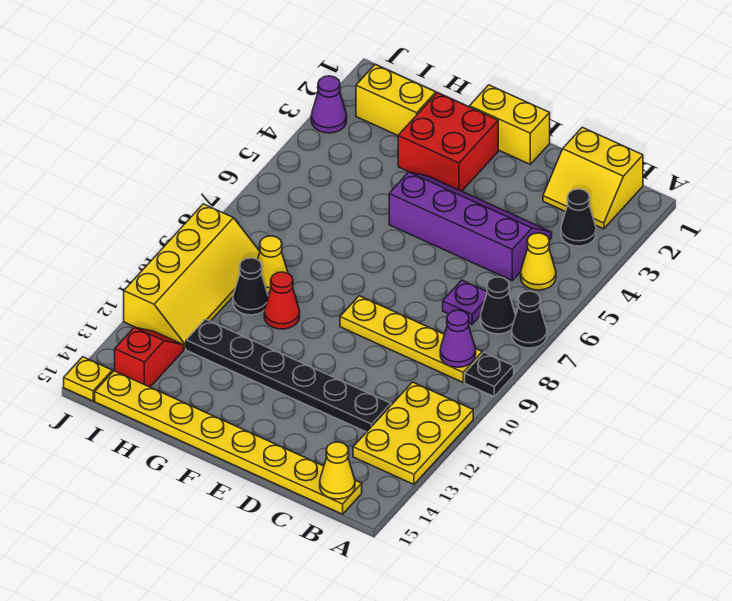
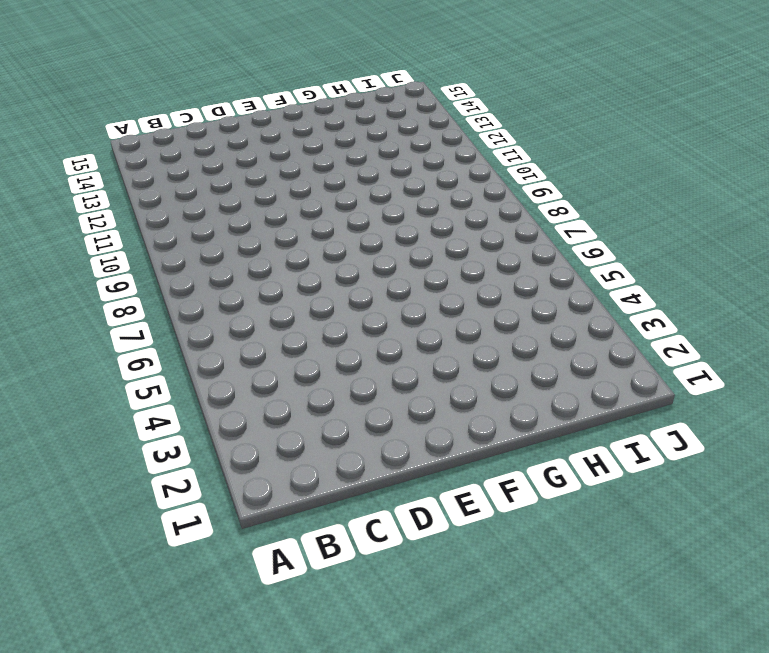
none -> black 1x1 cone [512,291,547,348]
none -> black 1x1 plate [465,353,514,396]
none -> yellow 2x3 plate [353,382,473,484]

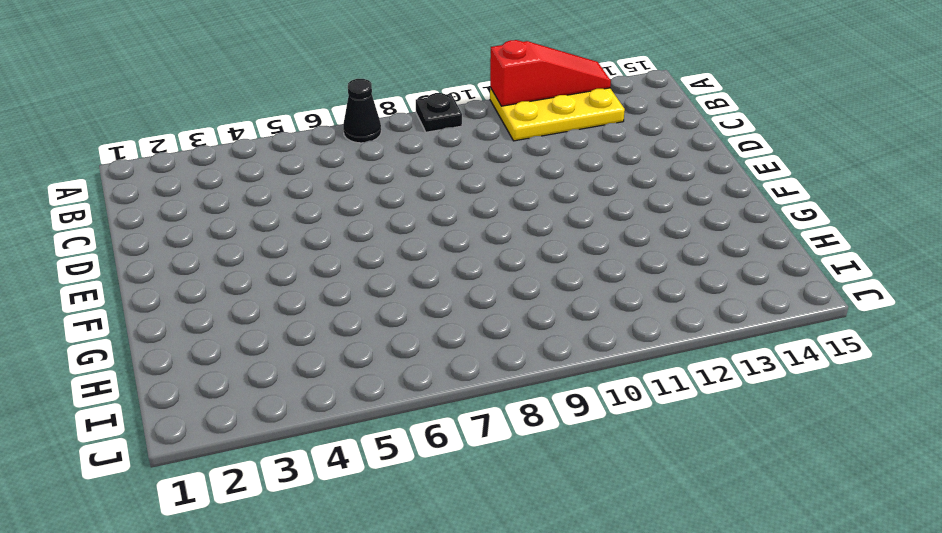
red 1x3 slope [490,40,611,106] -> none
none -> yellow 2x2 slope [543,127,643,229]
none -> black 1x1 cone [561,189,596,246]
none -> yellow 1x1 cone [521,233,556,290]

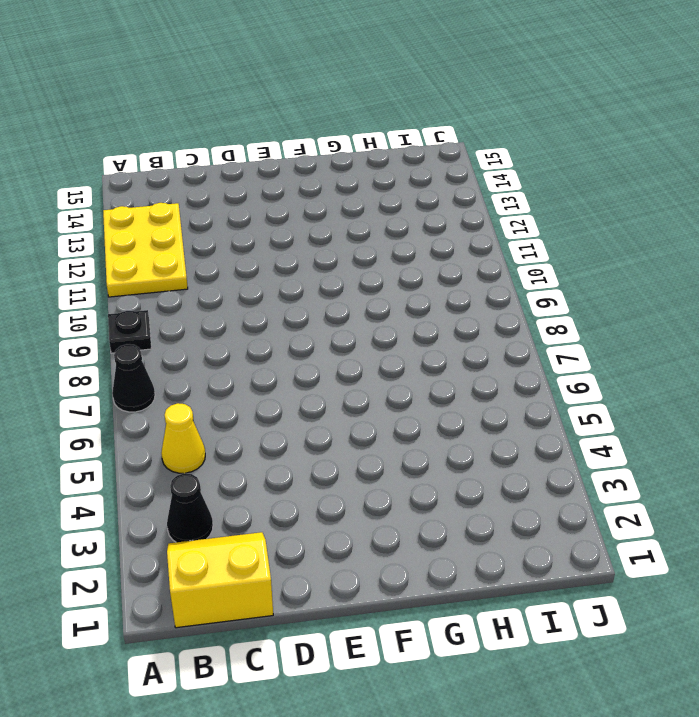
none -> black 1x1 cone [480,277,516,334]
none -> yellow 1x4 plate [340,296,482,382]
none -> yellow 1x8 plate [95,371,362,514]

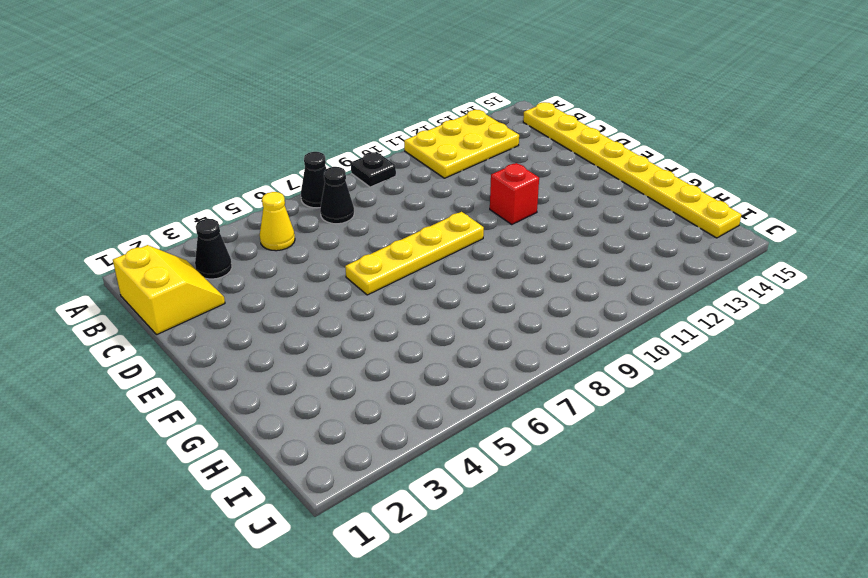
yellow 1x4 plate [345,212,484,295] -> yellow 1x4 plate turned to [340,296,482,382]
red 1x1 brick [490,163,539,225] -> none
none -> purple 2x4 slope [389,172,552,280]
none -> purple 1x1 plate [443,280,487,324]
none -> black 1x6 plate [186,319,391,432]

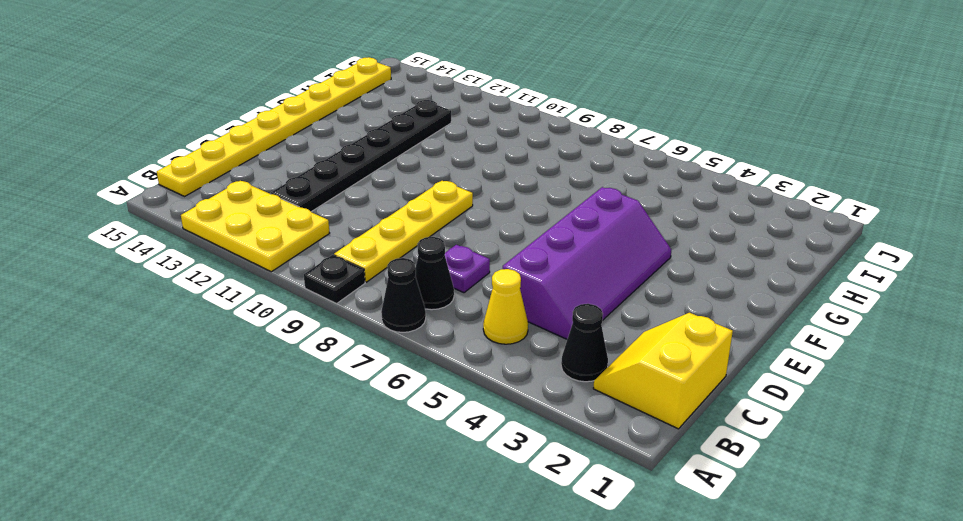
none -> yellow 1x2 brick [470,85,550,164]
none -> red 2x2 brick [398,93,498,191]
none -> red 1x1 cone [264,272,300,329]

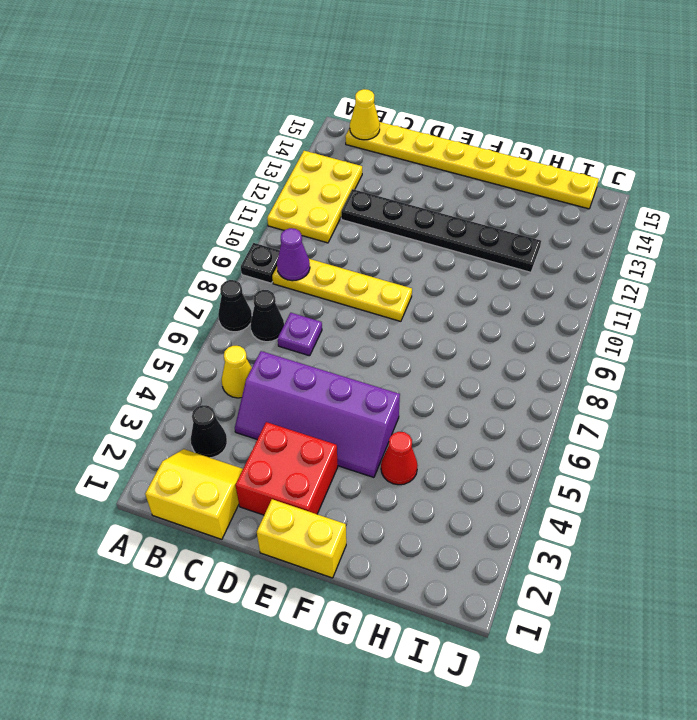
red 2x2 brick [235,422,338,515] -> red 2x2 brick moved to [398,93,498,191]
red 1x1 cone [381,432,418,485] -> red 1x1 cone moved to [264,272,300,329]
none -> yellow 1x2 brick [356,65,436,135]
none -> yellow 1x1 cone [258,236,288,293]
none -> black 1x1 cone [233,258,268,315]

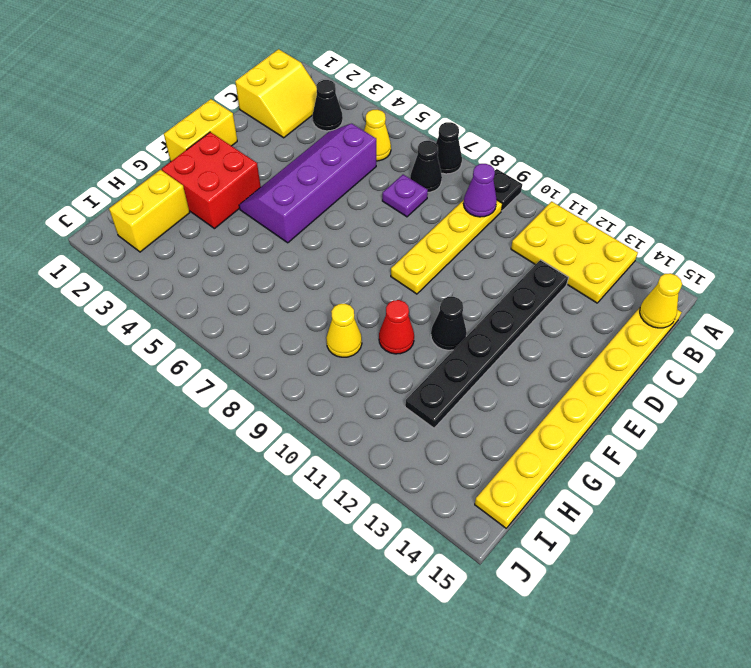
black 1x1 cone [431,297,467,350] -> black 1x1 cone moved to [233,258,268,315]
none -> yellow 2x4 slope [124,204,260,349]
none -> red 1x2 slope [115,327,184,387]
none -> purple 1x1 cone [311,76,347,133]

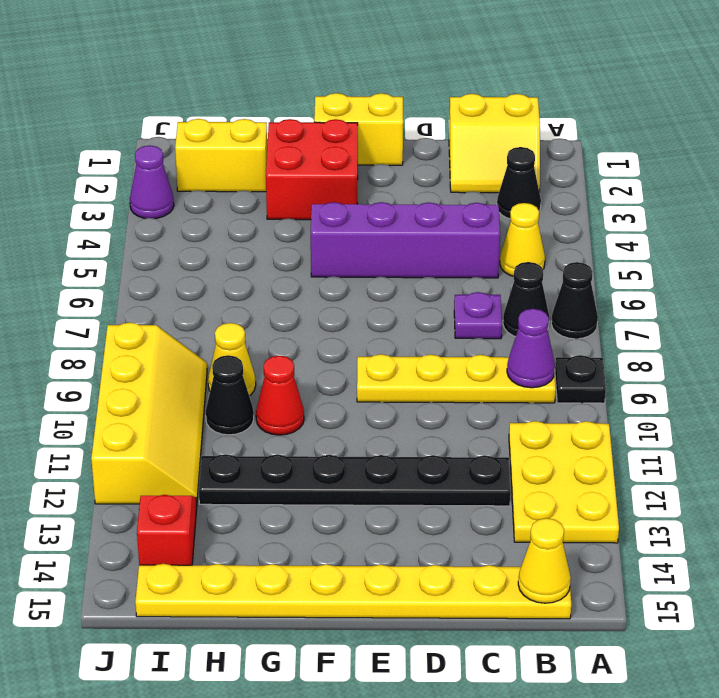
none -> yellow 1x1 plate [64,357,112,401]

